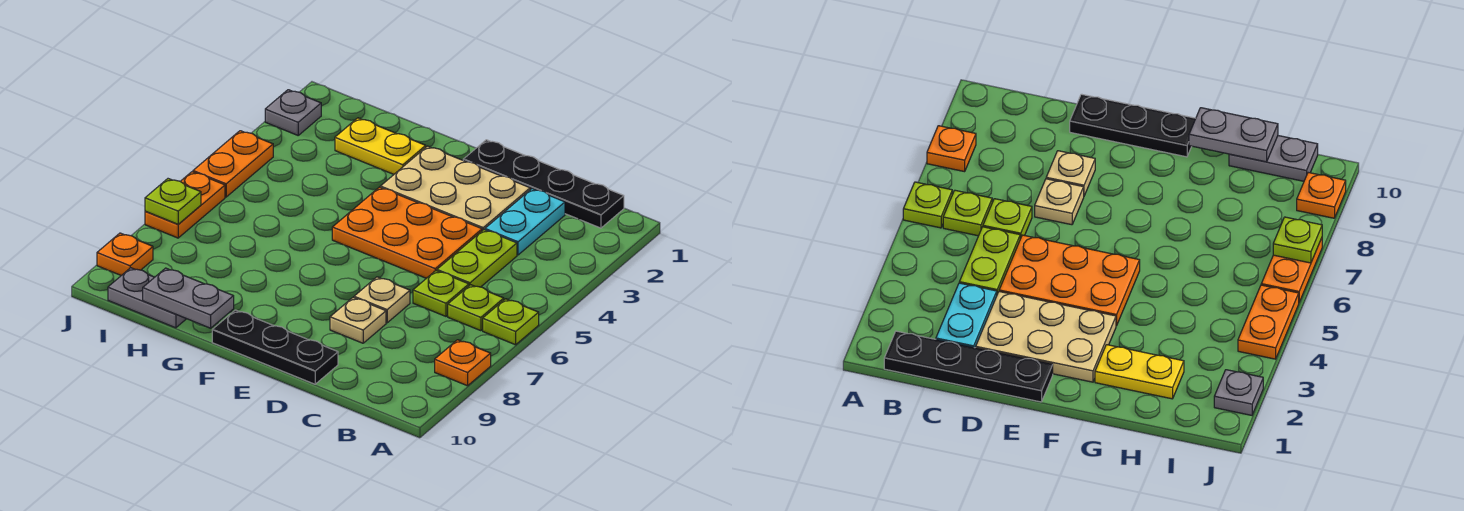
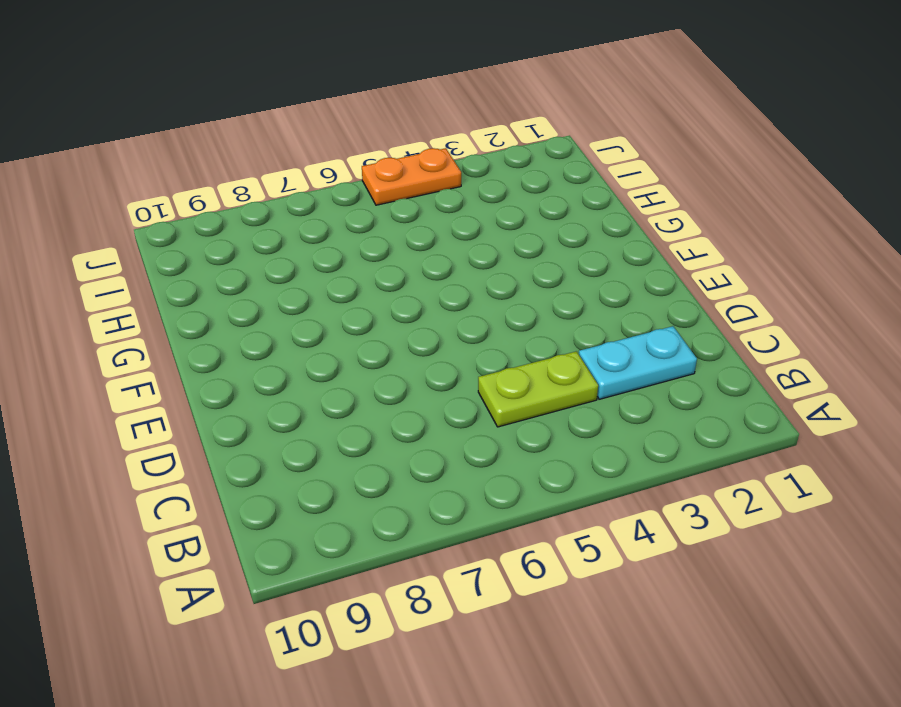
none -> lime 1x1 plate [483,299,539,345]
none -> orange 1x1 plate [435,340,491,386]
none -> black 1x4 plate [463,140,624,228]

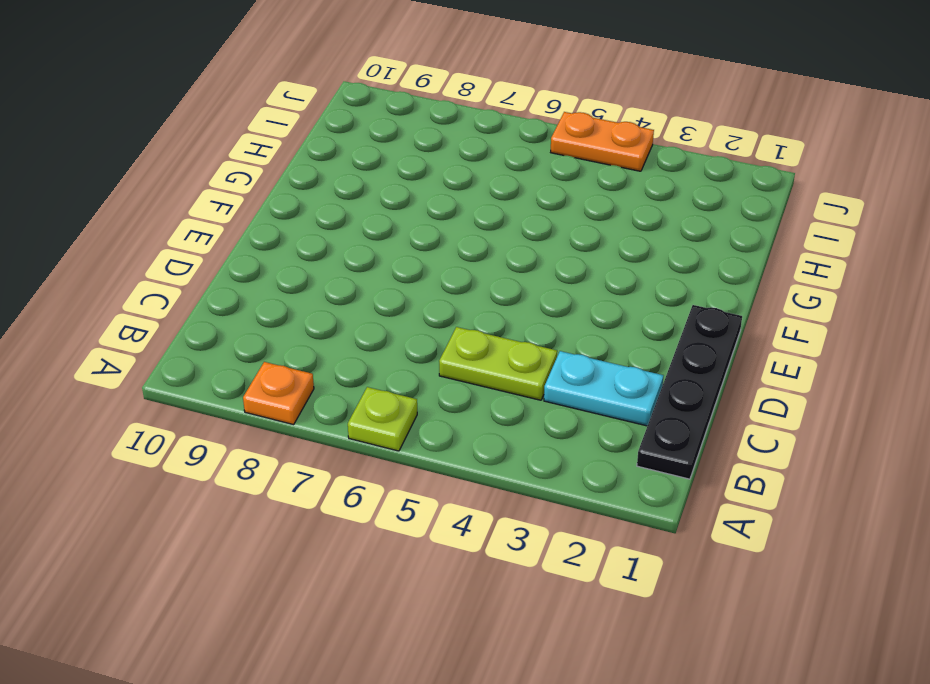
none -> lime 1x1 plate [448,285,504,331]
none -> lime 1x1 plate [413,271,469,316]
none -> tan 2x3 plate [380,146,530,231]

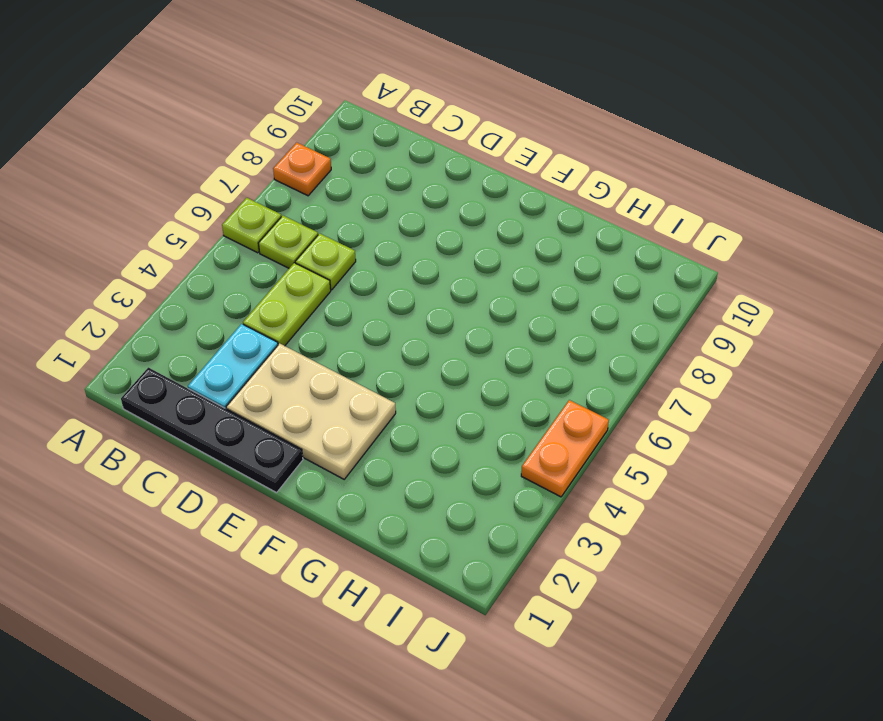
none -> orange 2x3 plate [332,187,482,278]
none -> tan 1x1 plate [354,277,410,323]
none -> tan 1x1 plate [330,298,386,343]

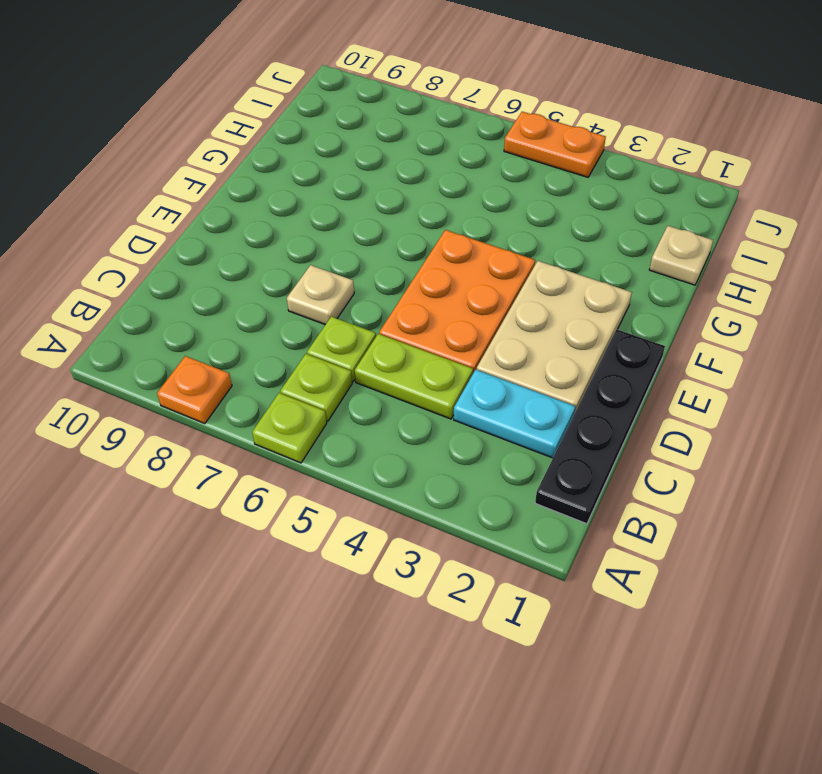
tan 1x1 plate [649,226,713,285] -> tan 1x1 plate moved to [330,298,386,343]
none -> black 1x3 plate [212,310,338,384]
none -> yellow 1x2 plate [335,118,426,174]
none -> grey 1x2 plate [108,268,186,328]

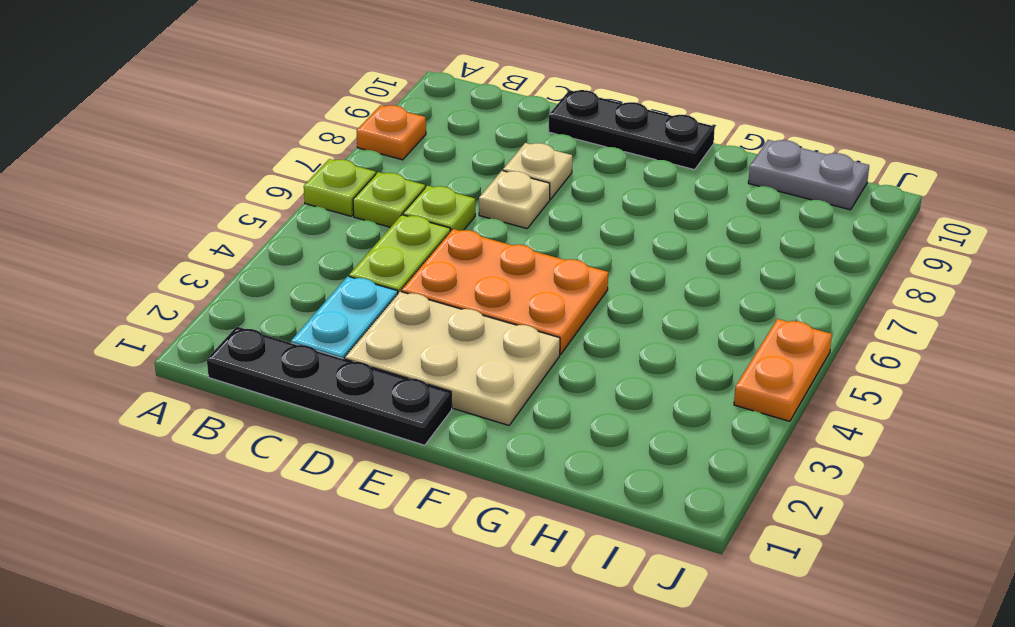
none -> yellow 1x2 plate [335,118,426,174]
none -> grey 1x1 plate [265,90,321,135]
none -> orange 1x2 plate [145,172,225,238]

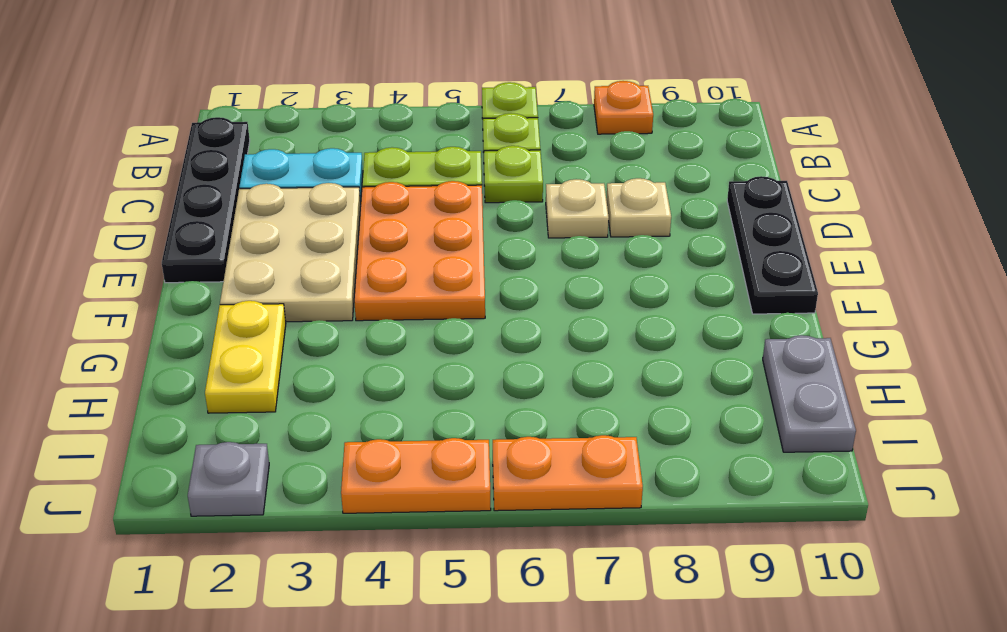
none -> orange 1x1 plate [97,233,153,275]
none -> grey 1x2 plate [143,268,234,328]
none -> lime 1x1 plate [145,179,201,224]

